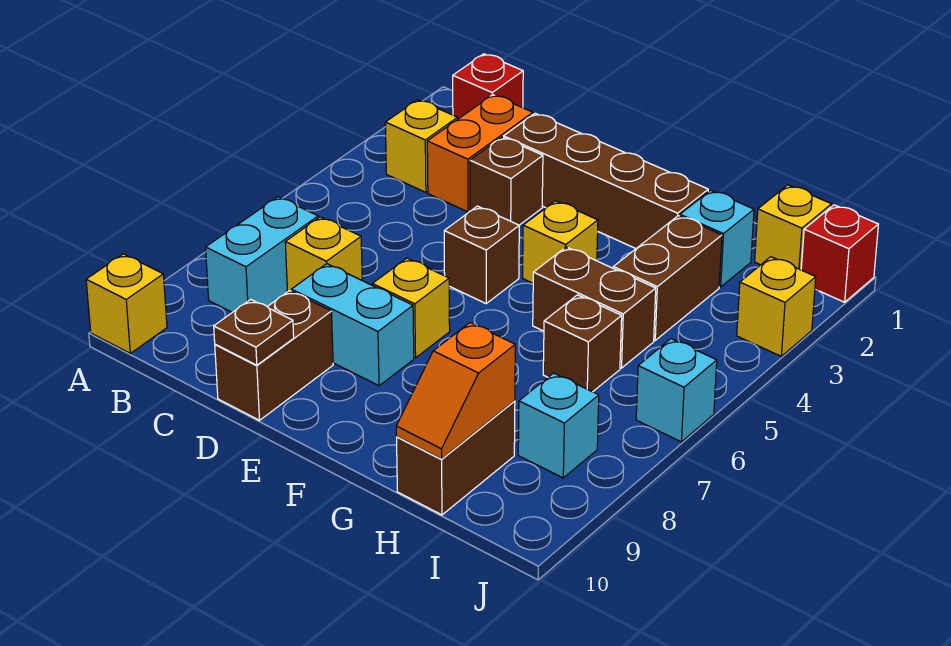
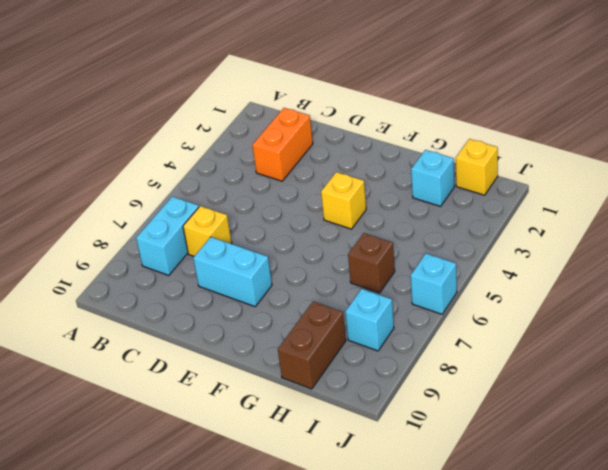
none -> yellow 1x1 brick [86,254,167,353]
none -> red 1x1 brick [453,54,523,119]
none -> yellow 1x1 brick [385,100,458,192]

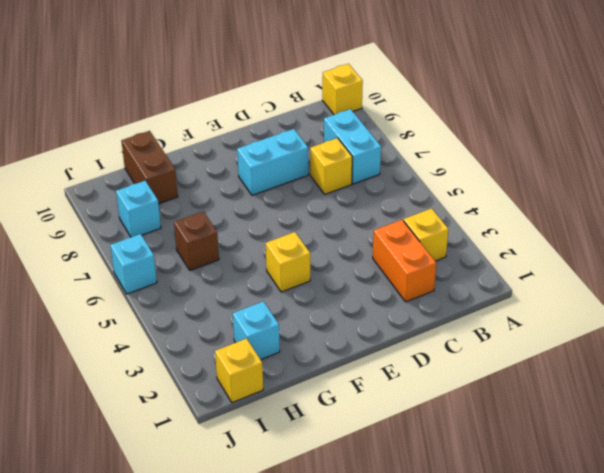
none -> red 1x1 brick [453,54,523,119]
none -> brown 1x4 brick [504,113,708,249]
none -> brown 1x1 brick [470,137,543,225]

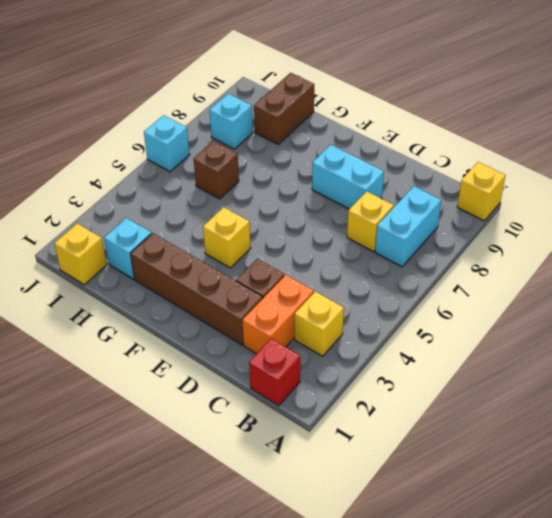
none -> brown 1x2 brick [215,291,333,420]
none -> brown 1x1 brick [444,206,519,304]
none -> yellow 1x1 brick [372,258,450,358]

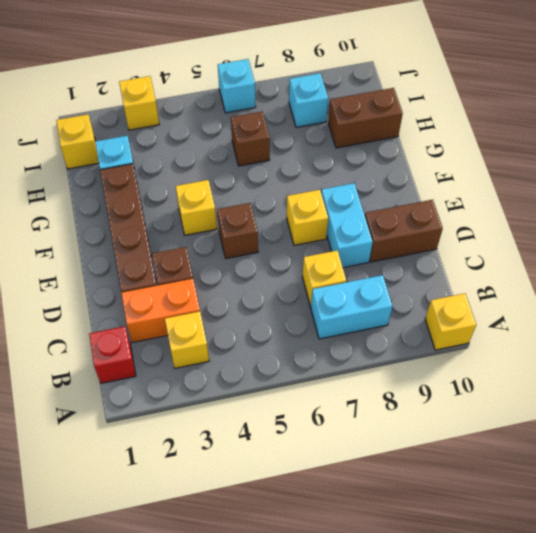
none -> brown 1x2 brick [533,247,656,368]
none -> brown 1x2 brick [613,216,722,340]
none -> red 1x1 brick [801,205,878,302]

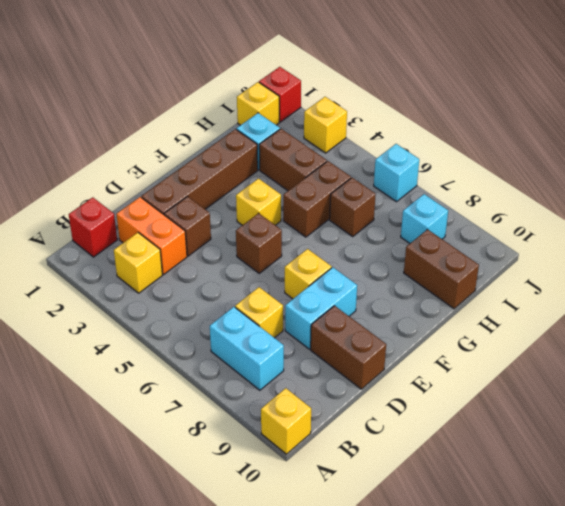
none -> brown 1x1 plate [214,300,294,365]
none -> orange 1x2 slope [396,323,515,459]

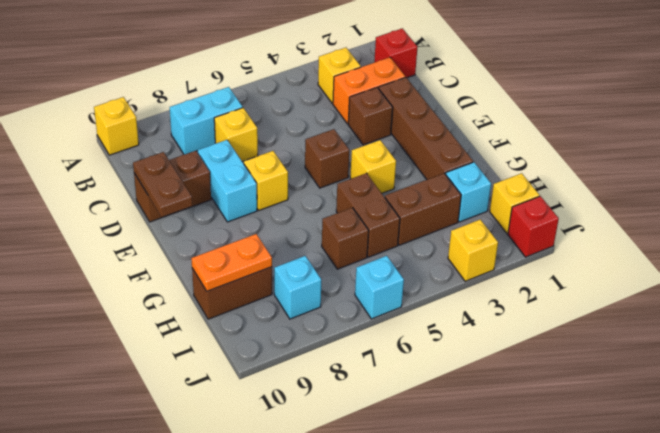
brown 1x2 plate [133,152,193,217] -> brown 1x1 plate [214,300,294,365]
orange 1x2 plate [191,234,272,291] -> orange 1x2 slope [396,323,515,459]

